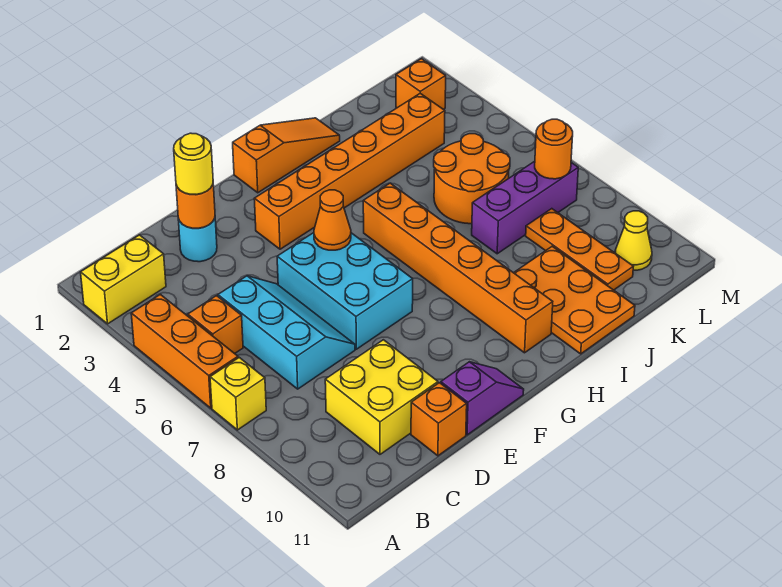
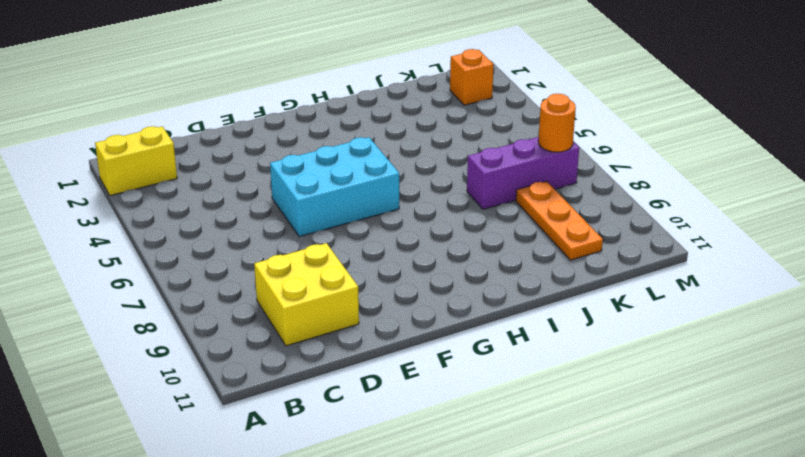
cyan 2x3 brick [270,137,399,237] -> cyan 2x3 brick turned to [277,233,413,349]
none -> orange 1x3 brick [131,294,238,408]
none -> yellow 1x1 brick [210,358,266,430]
none -> orange 1x1 brick [188,296,243,354]

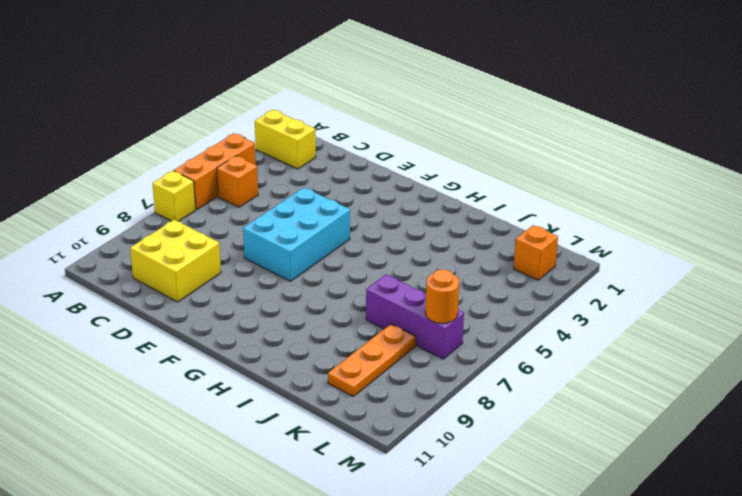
none -> cyan 2x3 slope [218,276,355,389]
none -> cyan 1x1 round brick [178,218,217,262]
none -> orange 1x1 brick [411,383,467,456]

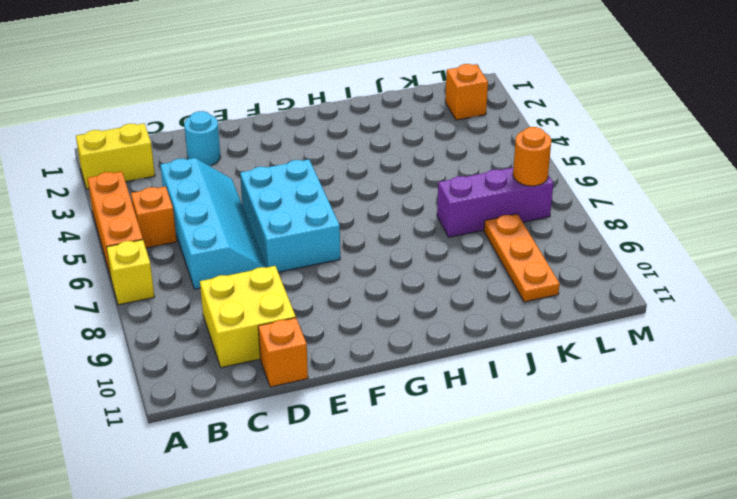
cyan 2x4 slope [160,158,266,289] -> cyan 2x3 slope [218,276,355,389]
none -> purple 1x2 slope [441,362,524,435]
none -> orange 1x6 brick [254,93,445,249]
none -> orange 1x3 slope [233,118,340,193]

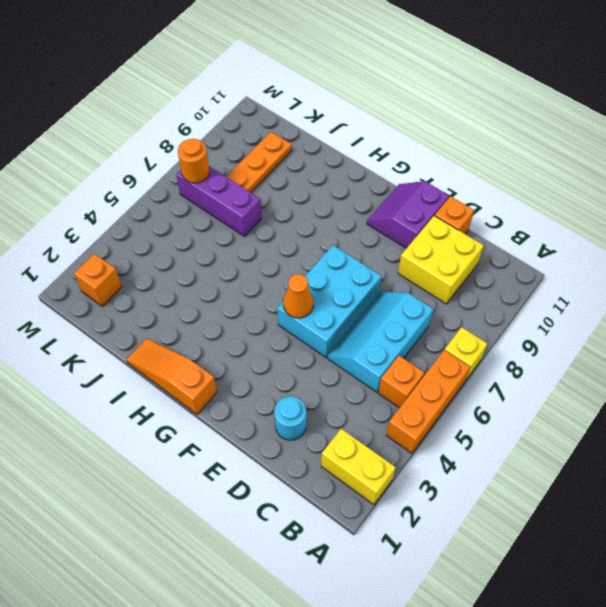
purple 2x2 slope [367,181,449,248] -> purple 1x2 slope [441,362,524,435]
none -> orange 1x6 brick [254,93,445,249]
none -> orange 1x6 brick [363,183,553,353]
none -> orange 2x3 plate [514,246,635,354]

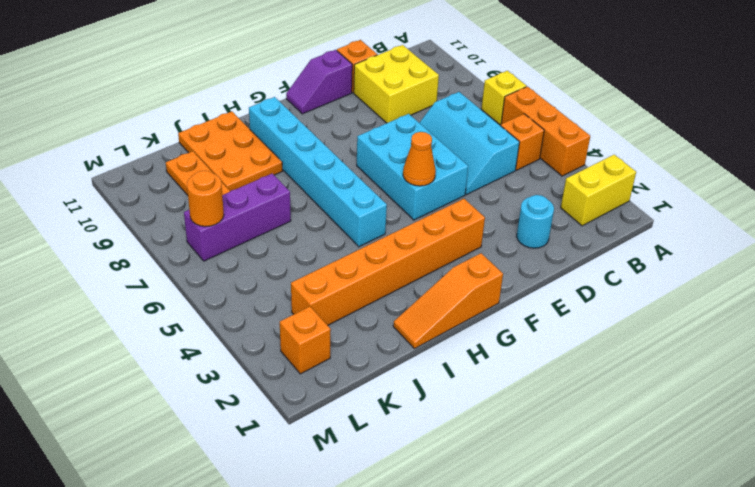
cyan 1x6 brick [249,97,387,247] -> orange 1x6 brick [363,183,553,353]
none -> orange 2x2 round brick [434,134,510,224]
none -> yellow 1x1 cone [615,211,652,270]
none -> orange 1x1 round brick [176,185,215,228]

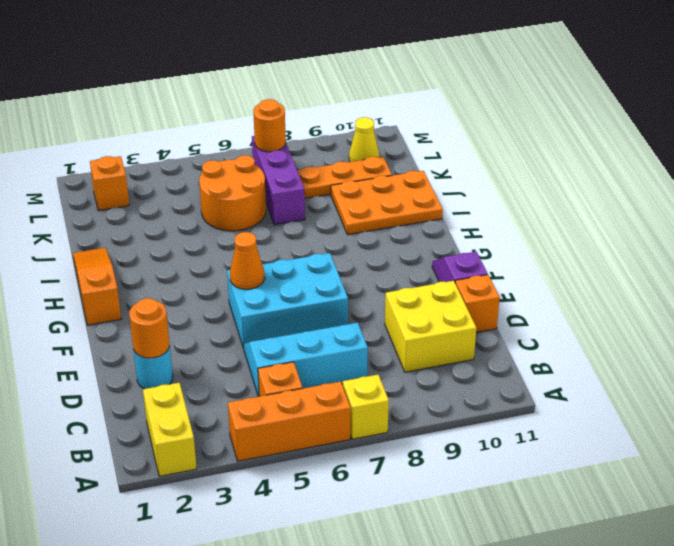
none -> orange 1x6 brick [254,93,445,249]
none -> orange 1x6 brick [363,183,553,353]
none -> yellow 1x1 round brick [174,133,213,195]

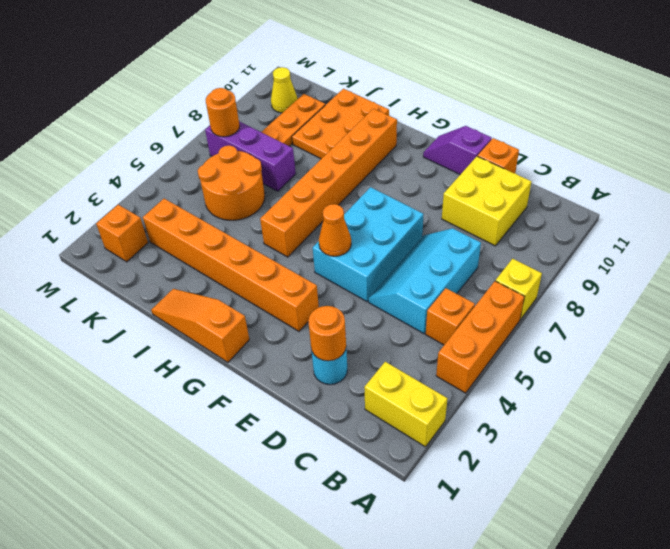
none -> yellow 1x1 round brick [174,133,213,195]

